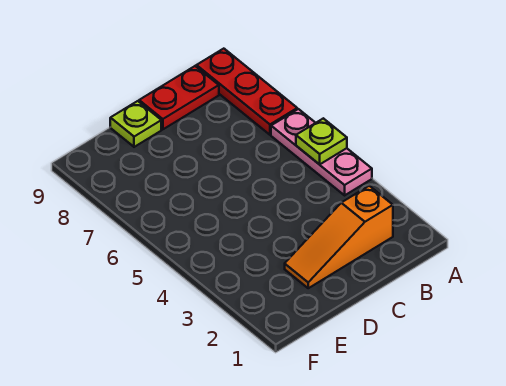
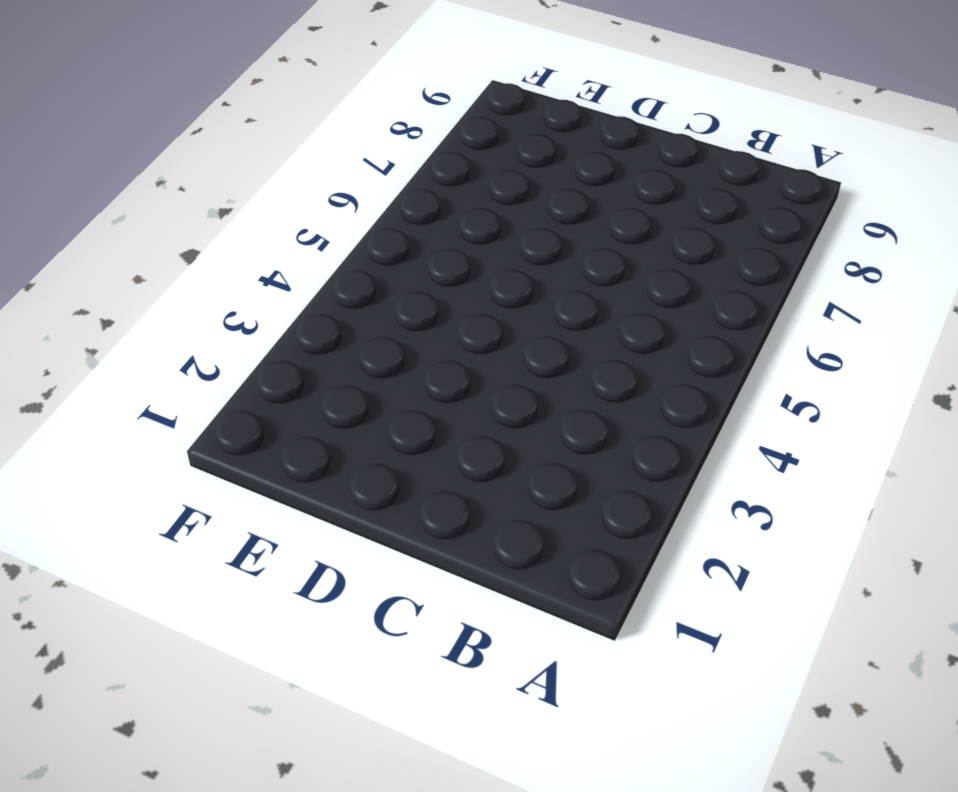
none -> pink 1x3 plate [271,109,372,195]
none -> red 1x3 plate [197,49,297,135]

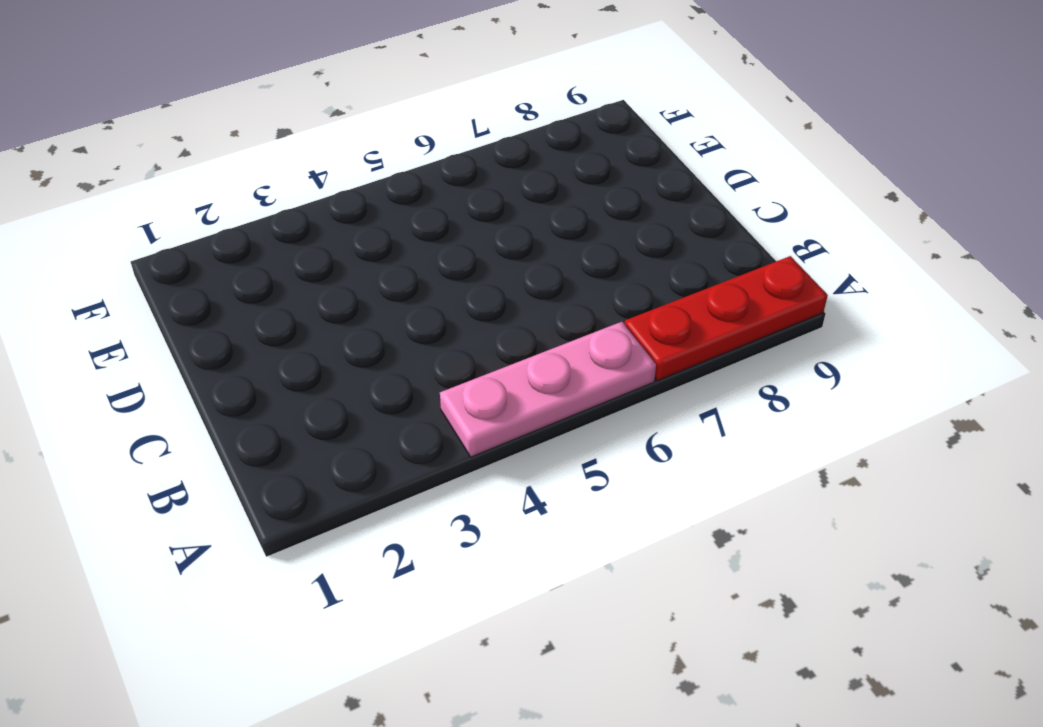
none -> orange 1x3 slope [285,186,393,288]
none -> red 1x2 plate [139,66,219,129]

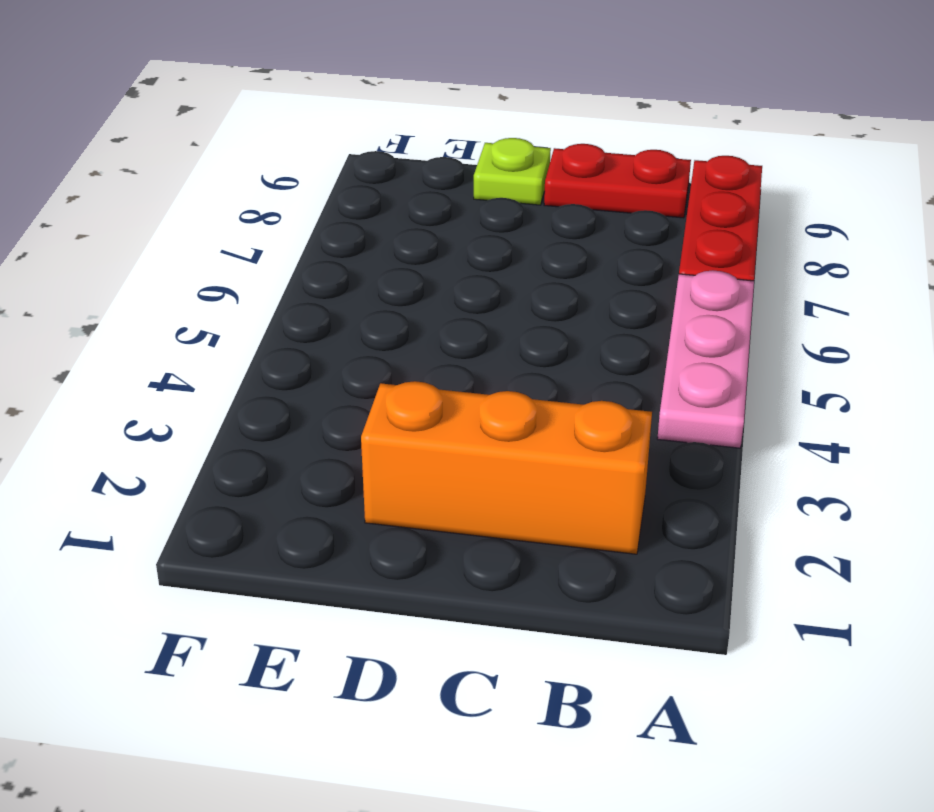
orange 1x3 brick [361,381,652,554] -> orange 1x3 slope [285,186,393,288]
none -> lime 1x1 plate [296,118,347,164]

